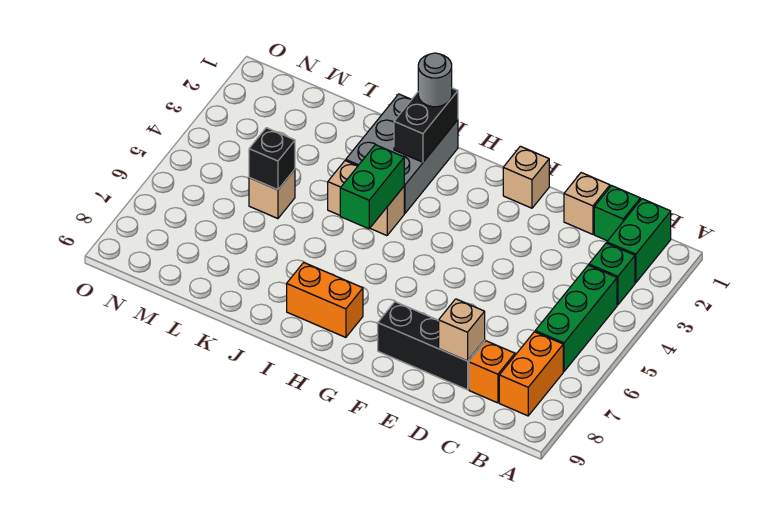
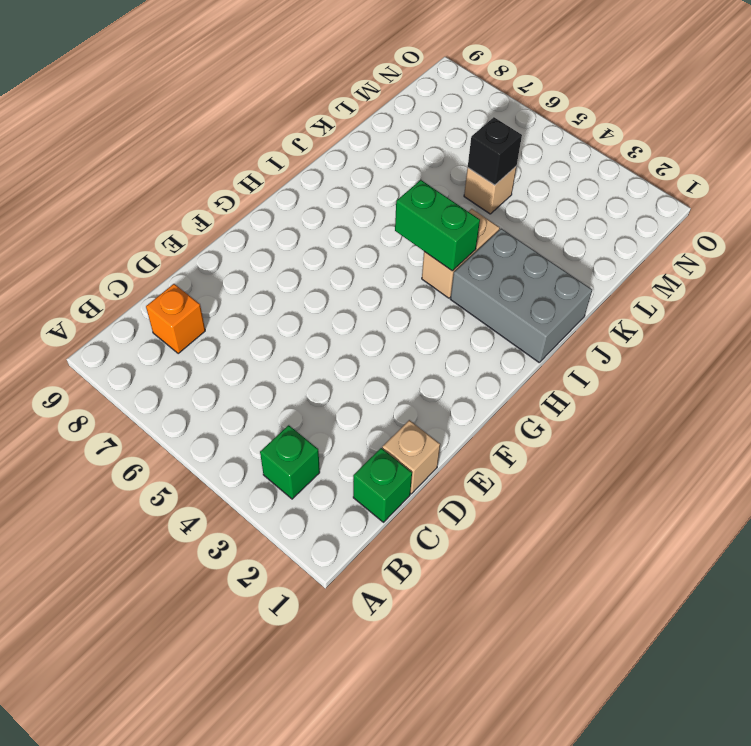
none -> green 1x2 brick [607,199,671,283]
none -> green 1x3 brick [535,265,617,371]
none -> orange 1x2 brick [499,332,563,416]

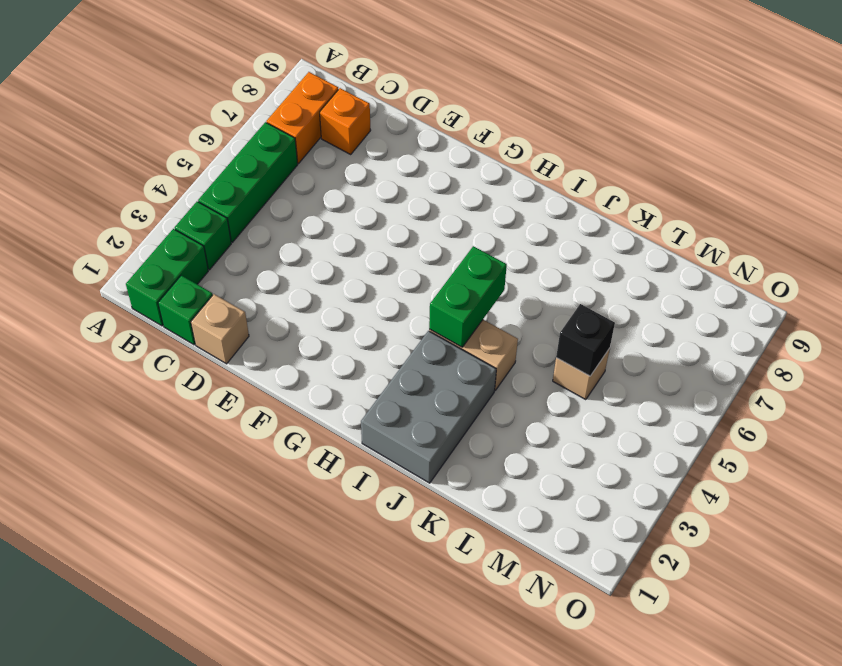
none -> black 1x3 brick [378,302,485,390]
none -> tan 1x1 brick [503,146,549,208]
none -> orange 1x2 brick [287,263,363,337]

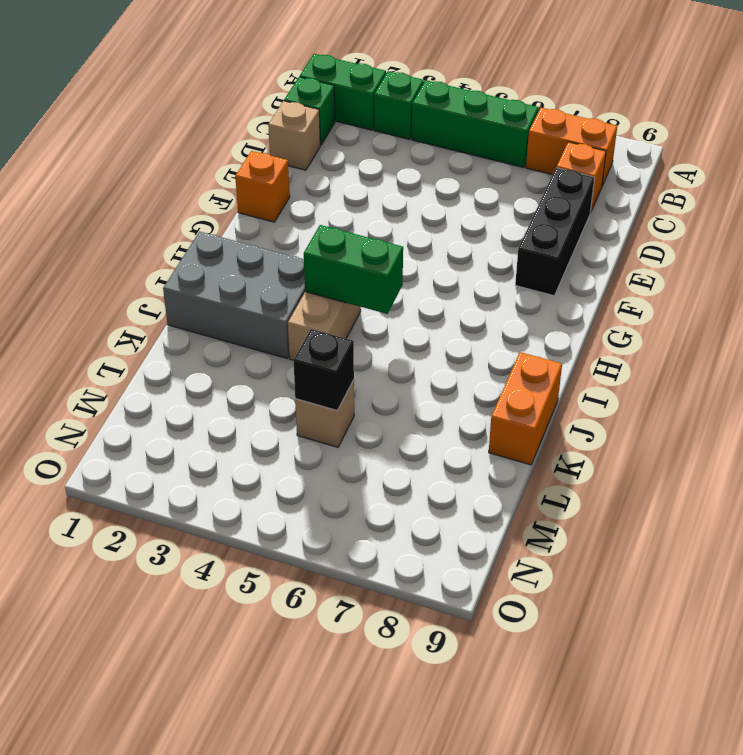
orange 1x1 brick [235,151,290,222] -> tan 1x1 brick [503,146,549,208]
orange 1x2 brick [489,352,562,465] -> orange 1x2 brick moved to [287,263,363,337]
none -> tan 1x1 brick [439,299,485,361]
none -> black 1x2 brick [394,88,458,162]
none -> grey 1x1 round brick [418,53,452,107]

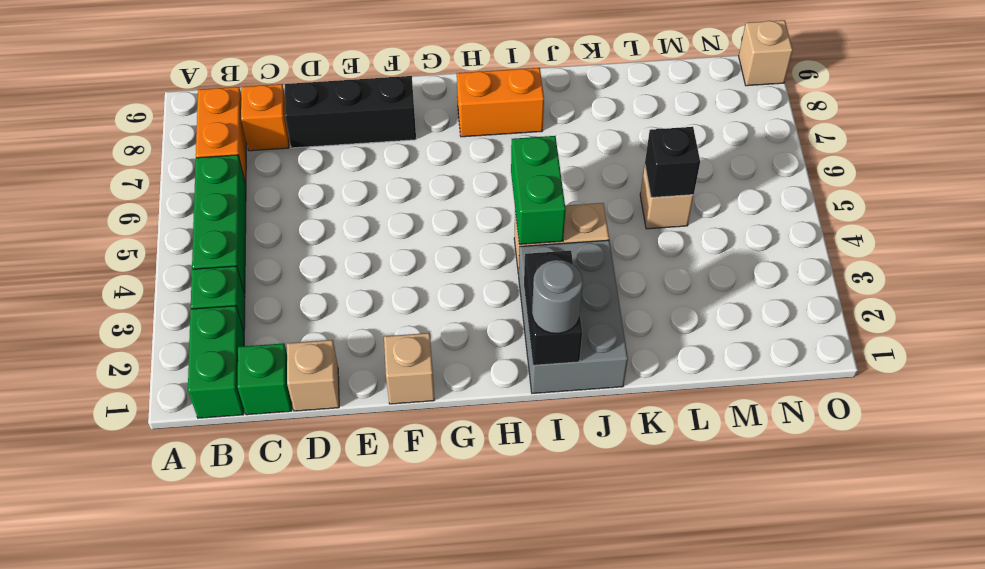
tan 1x1 brick [739,20,793,86] -> tan 1x1 brick moved to [439,299,485,361]

